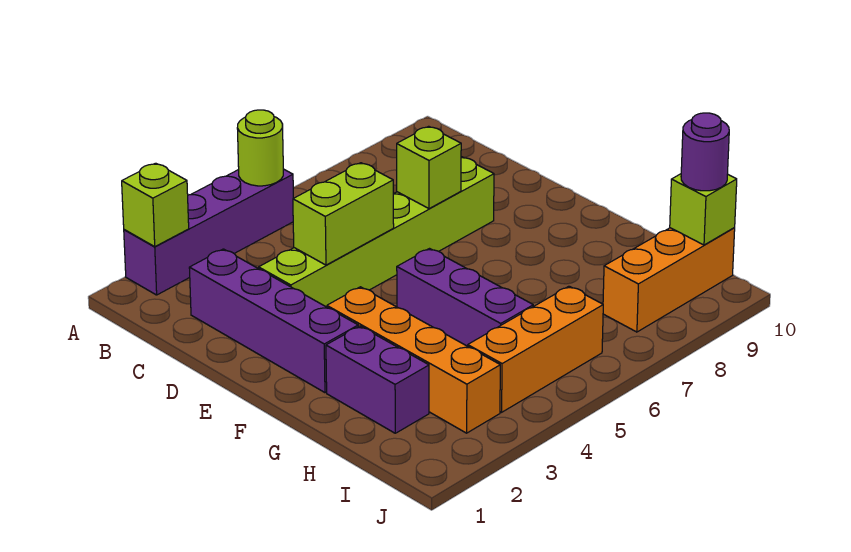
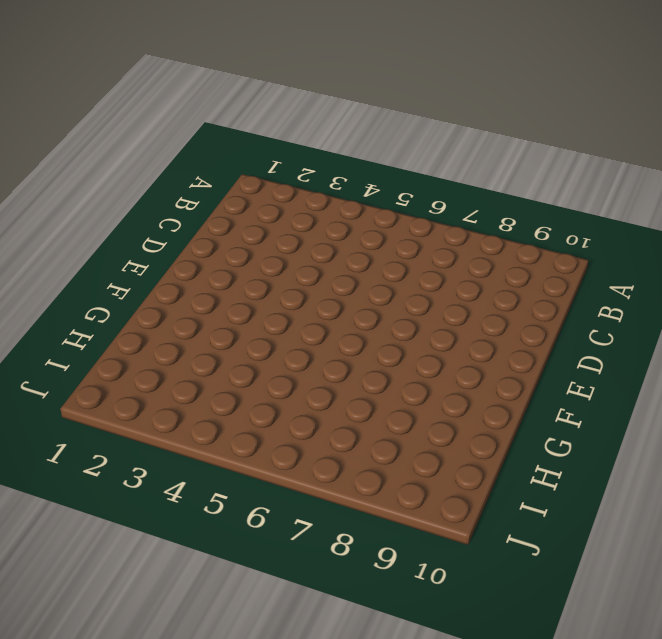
none -> purple 1x4 brick [124,169,293,295]
none -> purple 1x4 brick [189,249,358,393]
none -> lime 1x6 brick [259,157,494,307]

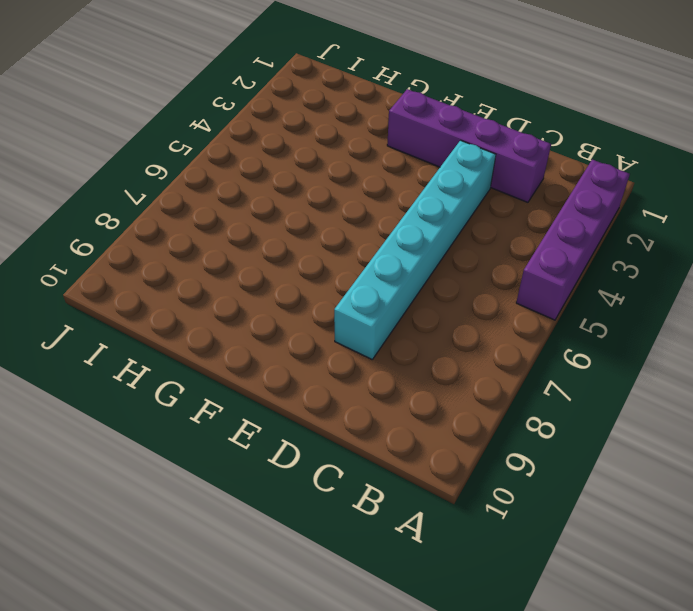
cyan 1x6 brick [334,140,496,359] -> lime 1x6 brick [259,157,494,307]
none -> orange 1x4 brick [327,287,500,433]
none -> purple 1x3 brick [397,249,533,346]
none -> purple 1x2 brick [326,326,429,433]

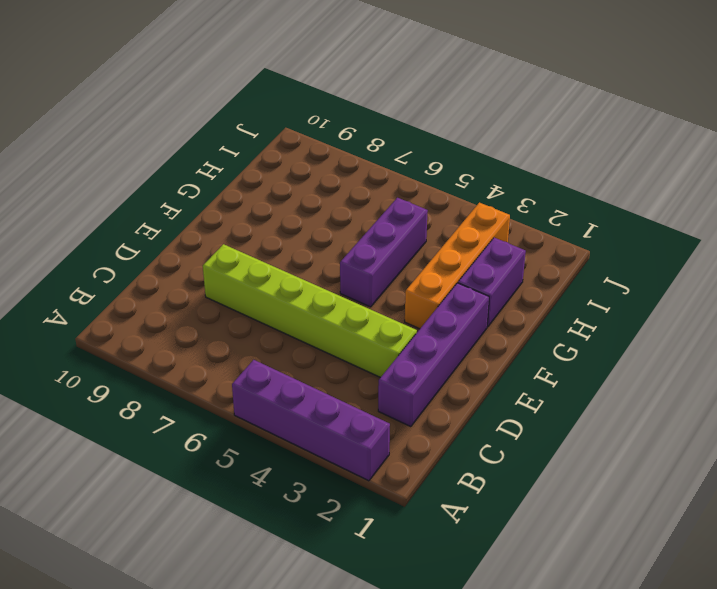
none -> orange 1x3 brick [468,286,603,412]
none -> orange 1x3 brick [603,228,735,332]
none -> lime 1x1 brick [122,163,189,246]

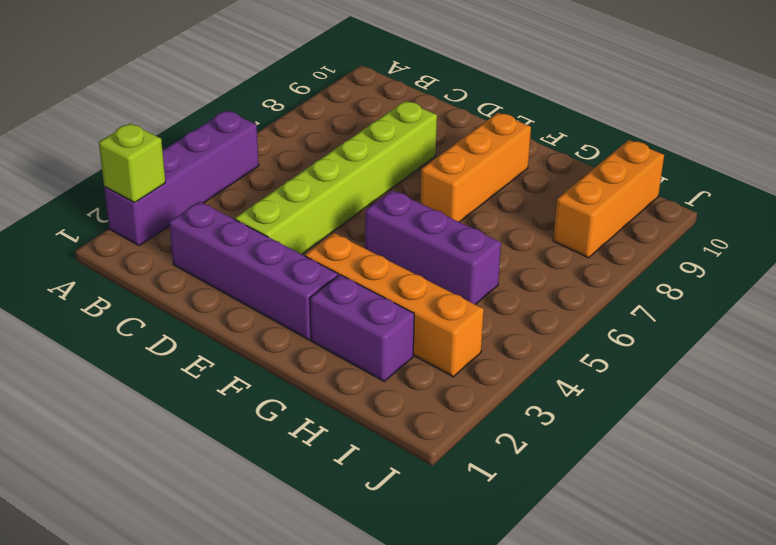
orange 1x3 brick [420,113,531,222] -> orange 1x3 brick moved to [468,286,603,412]
none -> lime 1x1 round brick [237,110,283,186]
none -> lime 1x2 brick [293,163,394,265]
none -> lime 1x1 brick [397,126,461,209]

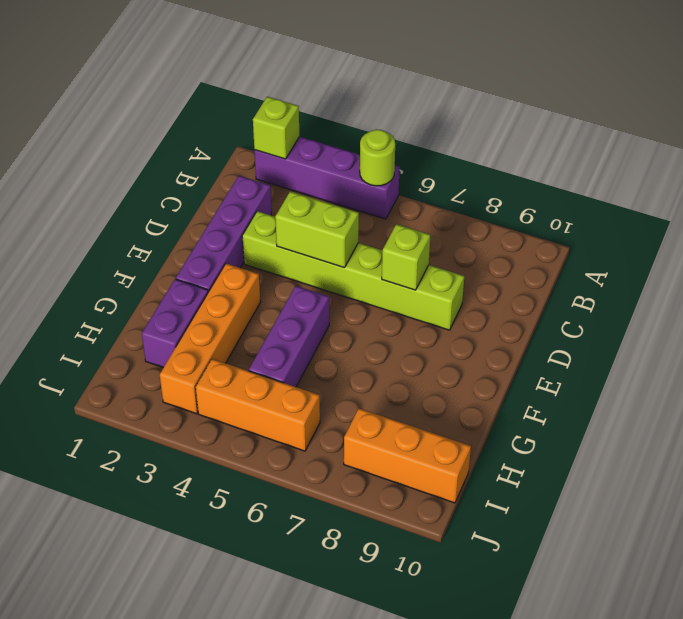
none -> lime 1x1 brick [670,174,737,245]
none -> purple 1x1 round brick [681,113,729,191]

